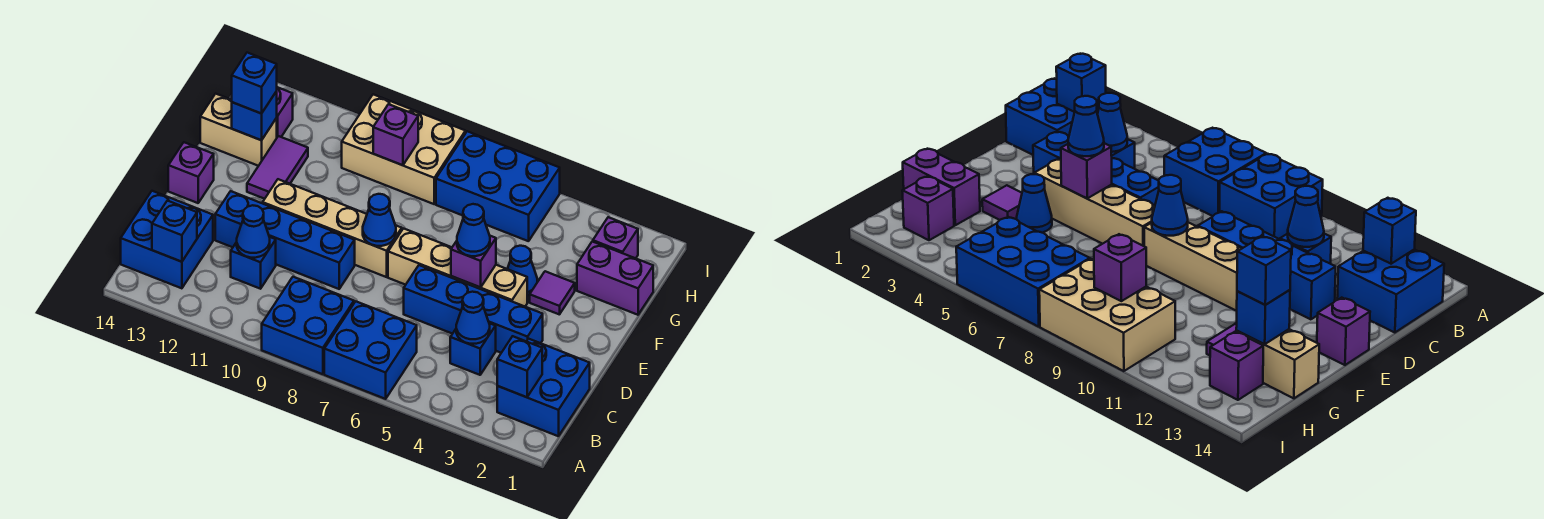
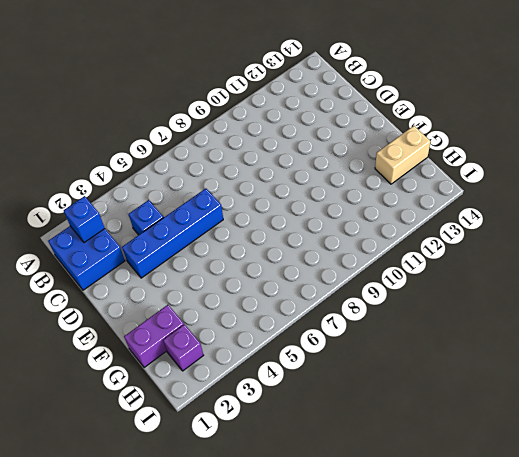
none -> blue 2x2 brick [324,301,417,399]
none -> blue 2x2 brick [262,277,354,374]
none -> blue 2x2 brick [121,191,213,288]
none -> blue 1x1 brick [231,237,276,289]

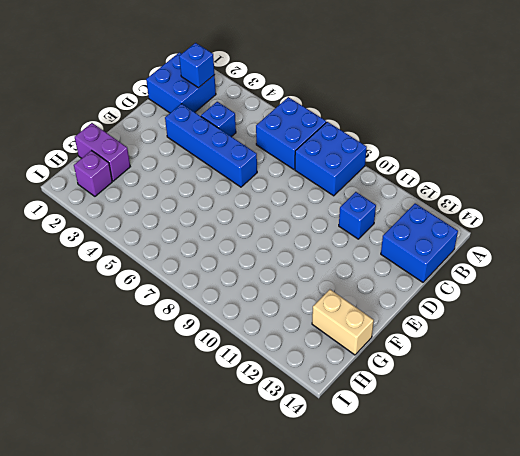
none -> blue 1x4 brick [215,191,355,289]
none -> tan 1x4 brick [388,229,527,306]
none -> tan 1x4 brick [263,179,402,277]
none -> purple 1x1 brick [168,142,214,203]

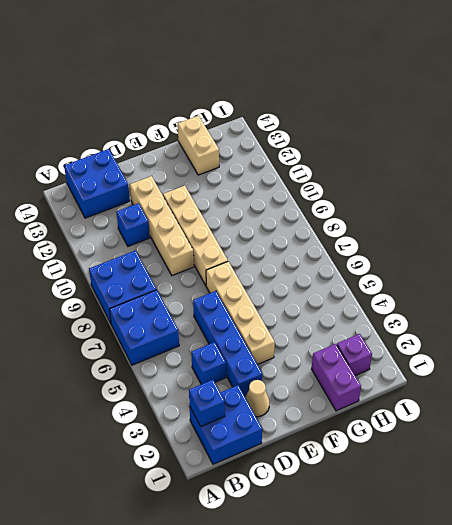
tan 1x1 cone [245,380,270,417] -> none
tan 1x4 brick [130,176,194,276] -> blue 1x4 brick [215,191,355,289]
none -> purple 1x1 brick [168,142,214,203]
none -> purple 1x1 tile [530,271,575,315]
none -> blue 1x1 cone [508,246,537,297]
none -> purple 1x2 tile [247,136,308,199]

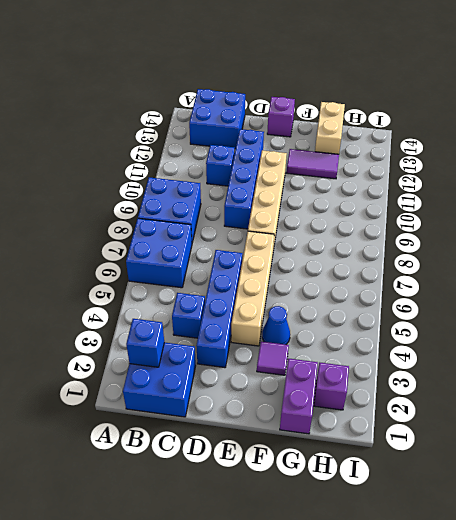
none -> blue 2x3 brick [436,131,560,241]
none -> tan 2x3 brick [342,94,466,204]
none -> purple 1x1 brick [277,87,293,137]
none -> blue 1x1 brick [152,201,197,262]

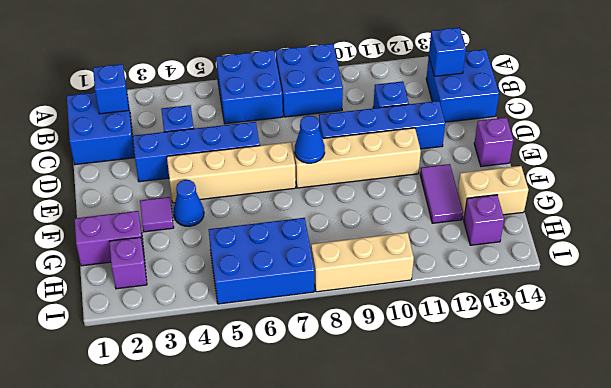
tan 1x3 brick [311,232,414,292] -> tan 2x3 brick [342,94,466,204]
none -> blue 1x1 cone [456,292,490,344]
none -> blue 1x1 cone [237,205,270,258]
none -> purple 1x1 brick [451,236,496,287]
none -> blue 1x1 brick [232,91,277,140]

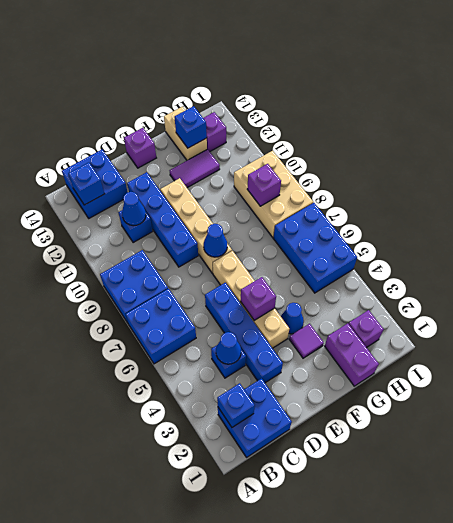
none -> blue 1x1 cone [457,204,490,256]
none -> blue 1x1 brick [232,53,277,114]

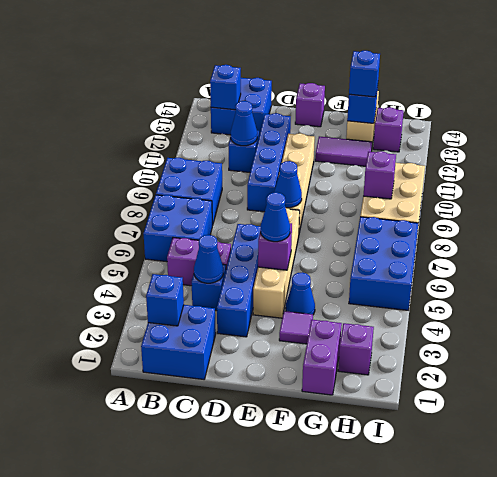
purple 1x2 brick [167,238,231,286] -> none

